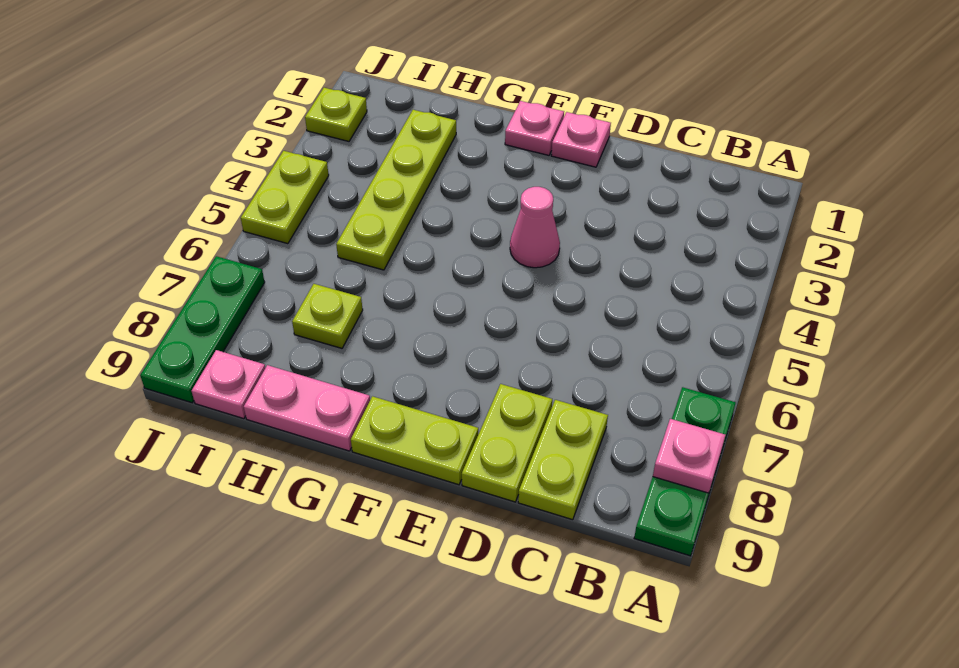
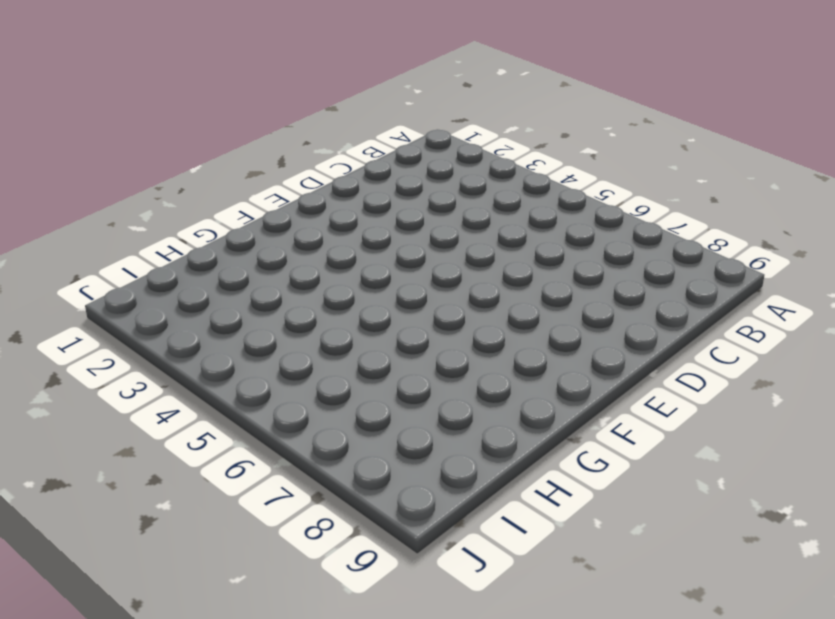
none -> green 1x3 plate [634,387,736,556]
none -> lime 1x2 plate [518,400,608,520]
none -> lime 1x2 plate [462,384,552,502]

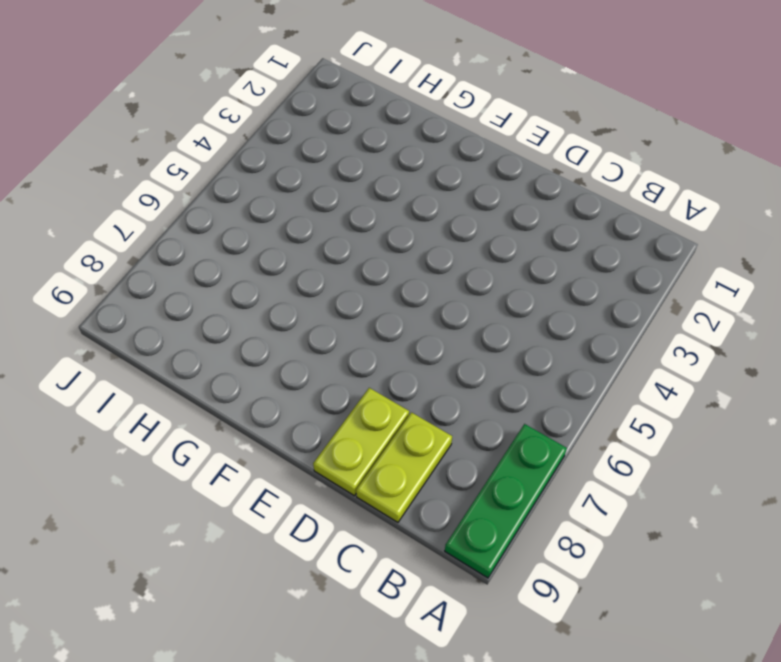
none -> pink 1x1 plate [551,112,611,167]
none -> pink 1x1 cone [510,187,560,268]
none -> lime 1x2 plate [351,396,478,485]

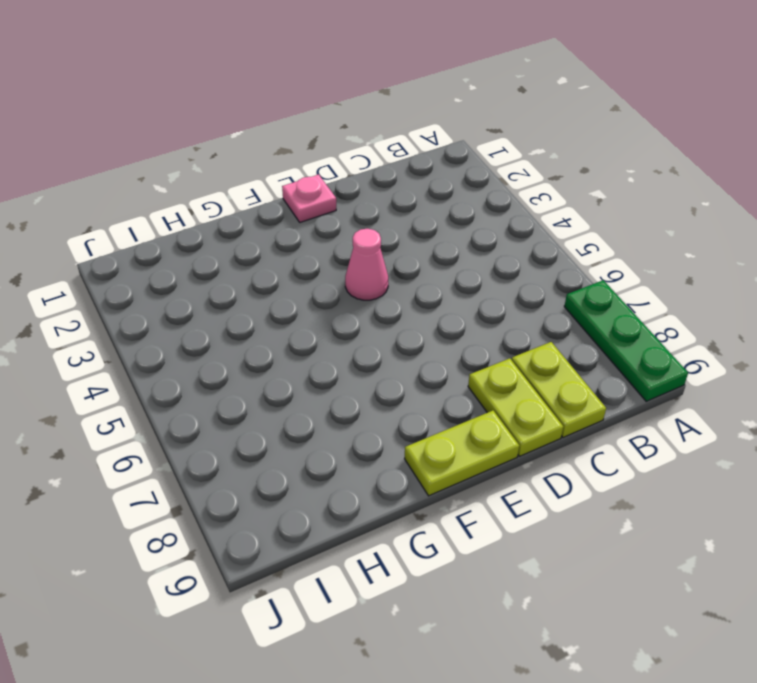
none -> pink 1x1 plate [505,101,564,155]
none -> pink 1x2 plate [244,365,370,451]
none -> lime 1x4 plate [336,110,456,270]

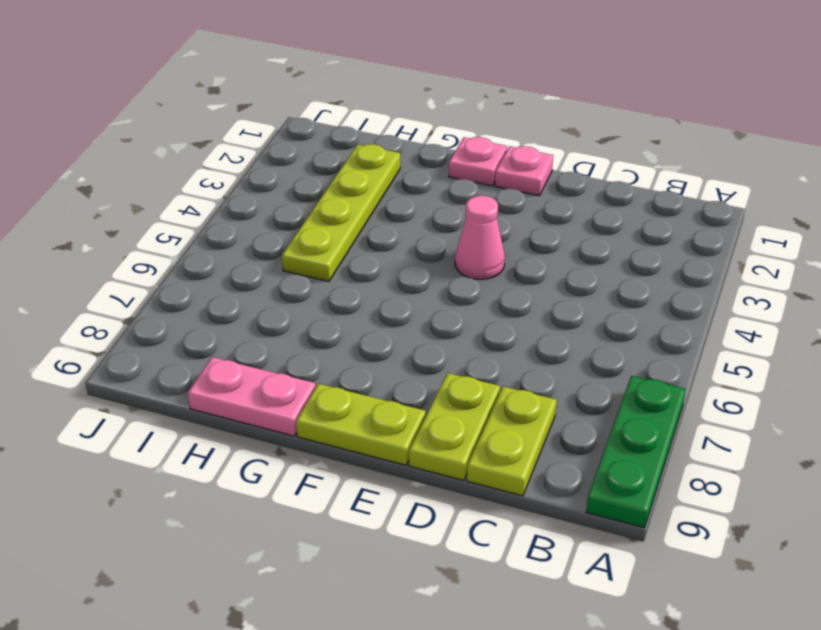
none -> lime 1x1 plate [292,284,363,348]
none -> pink 1x1 plate [192,350,265,419]
none -> lime 1x1 plate [305,88,367,141]

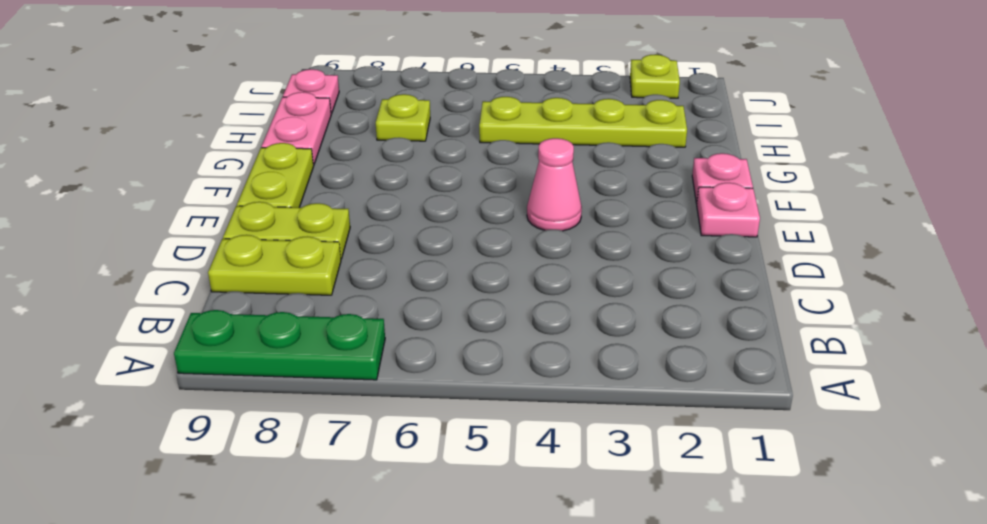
none -> lime 1x2 plate [241,151,329,244]
none -> green 1x3 plate [140,256,265,403]
none -> pink 1x1 plate [653,419,725,493]

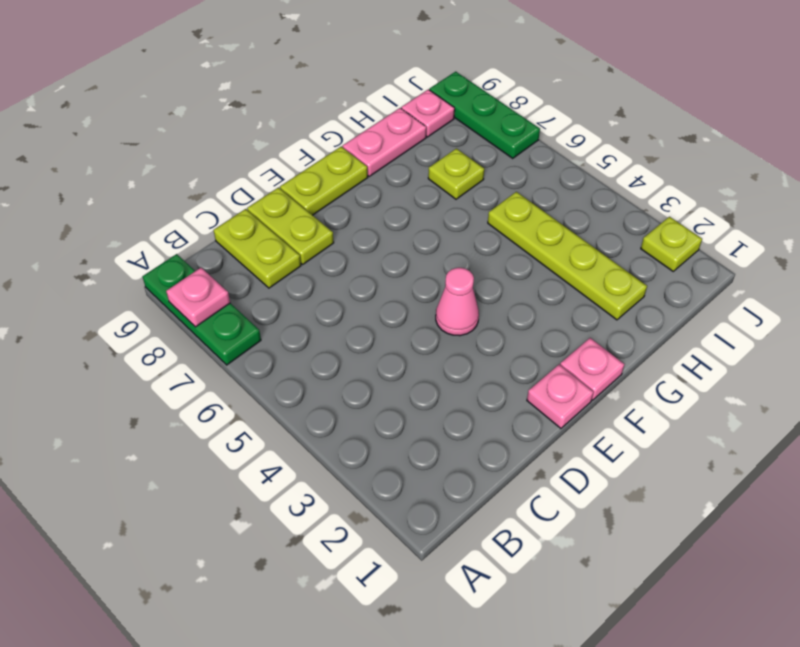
none -> lime 1x2 plate [241,151,329,244]

